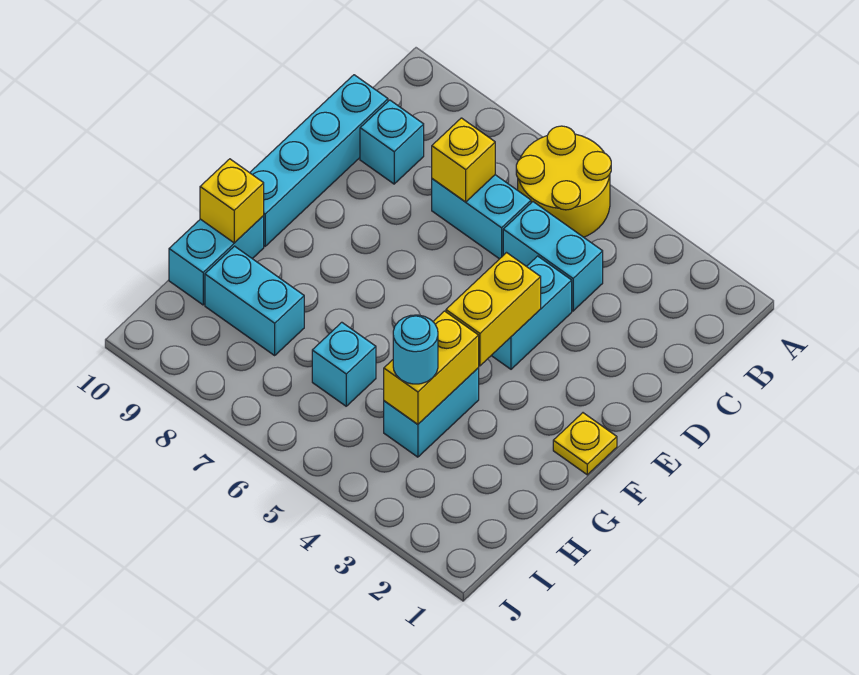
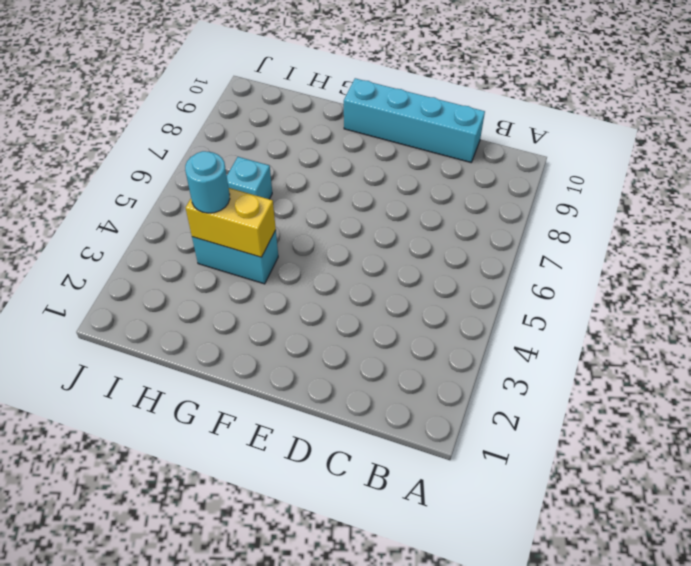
none -> yellow 2x2 round brick [516,126,611,237]
none -> cyan 1x2 brick [503,202,603,311]
none -> cyan 1x2 brick [432,175,531,259]

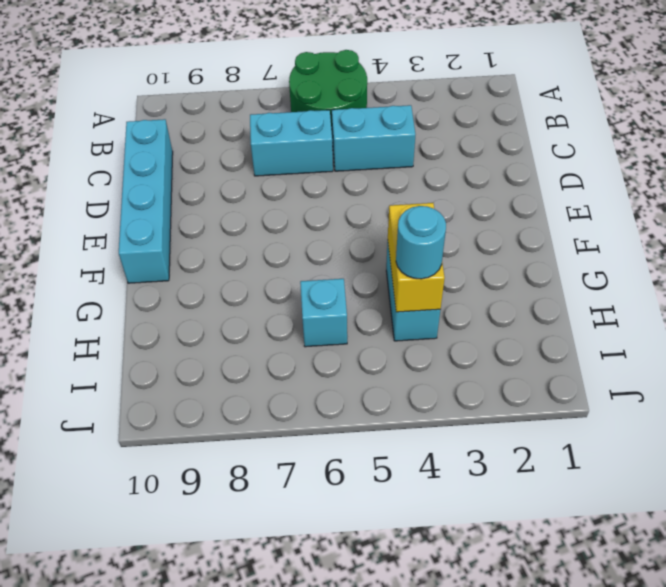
green 2x2 round brick [289,50,367,131] -> yellow 2x2 round brick [516,126,611,237]
none -> cyan 1x1 brick [360,100,424,184]
none -> cyan 1x2 brick [491,256,572,369]
none -> yellow 1x1 plate [553,413,617,475]

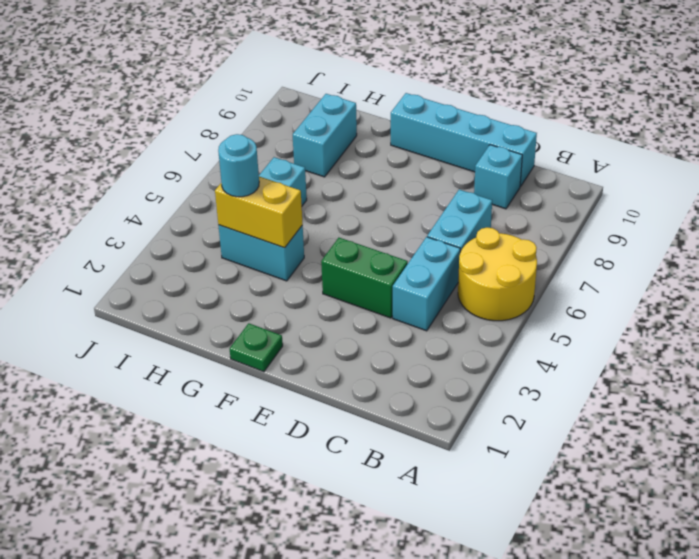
green 1x2 brick [321,238,408,318] -> cyan 1x2 brick [491,256,572,369]
green 1x1 plate [230,323,283,372] -> yellow 1x1 plate [553,413,617,475]
none -> cyan 1x2 brick [169,216,264,305]
none -> yellow 1x1 brick [432,118,495,202]
none -> yellow 1x2 brick [446,253,541,366]

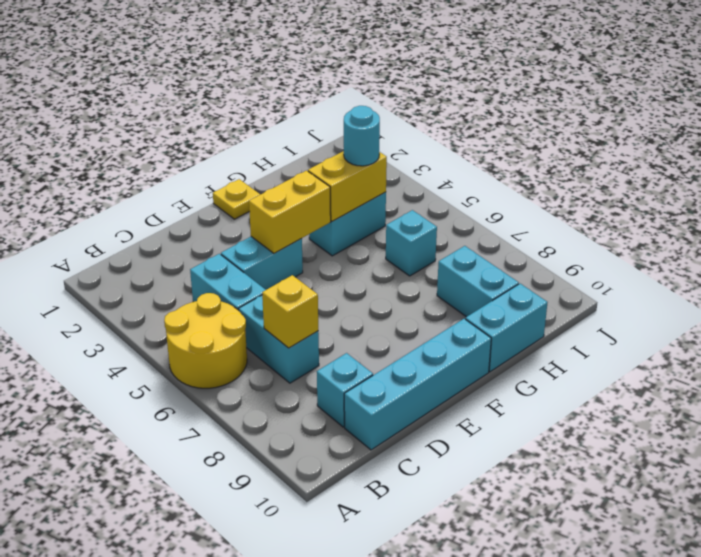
none -> yellow 1x1 brick [200,159,264,243]

